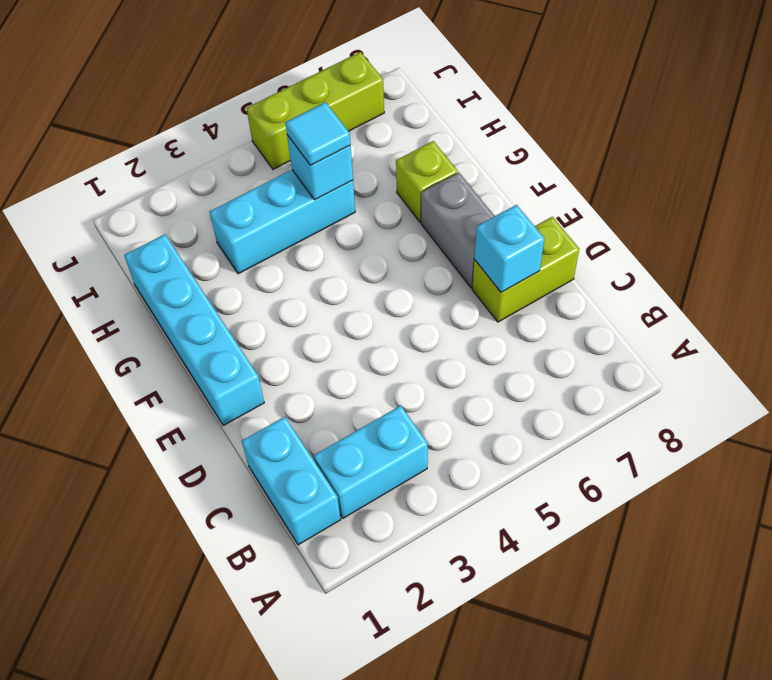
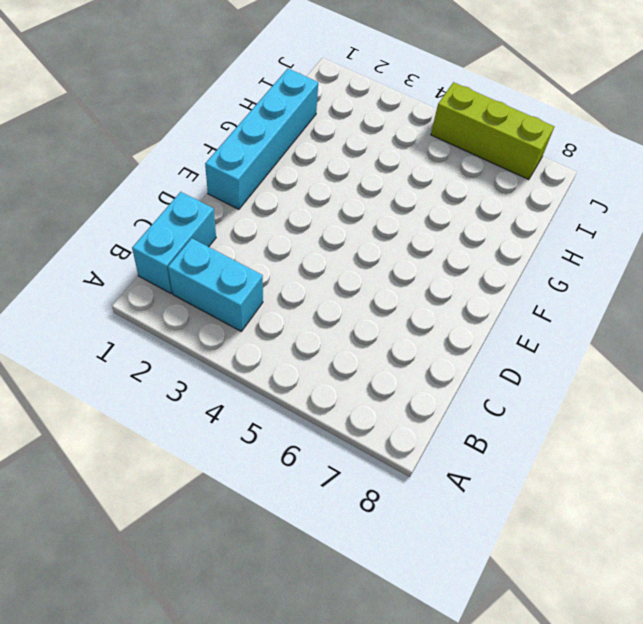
none -> lime 1x2 brick [472,217,579,322]
none -> grey 1x2 brick [421,173,495,288]

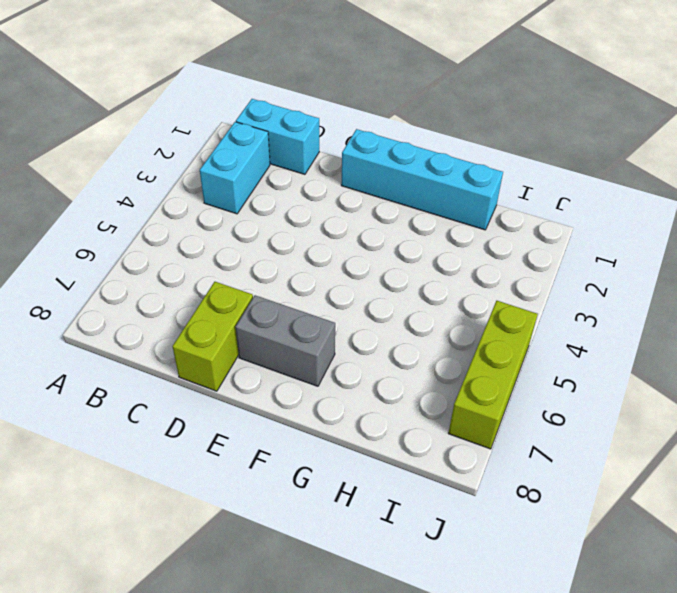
none -> lime 1x1 brick [396,141,458,222]
none -> cyan 1x3 brick [210,170,355,274]

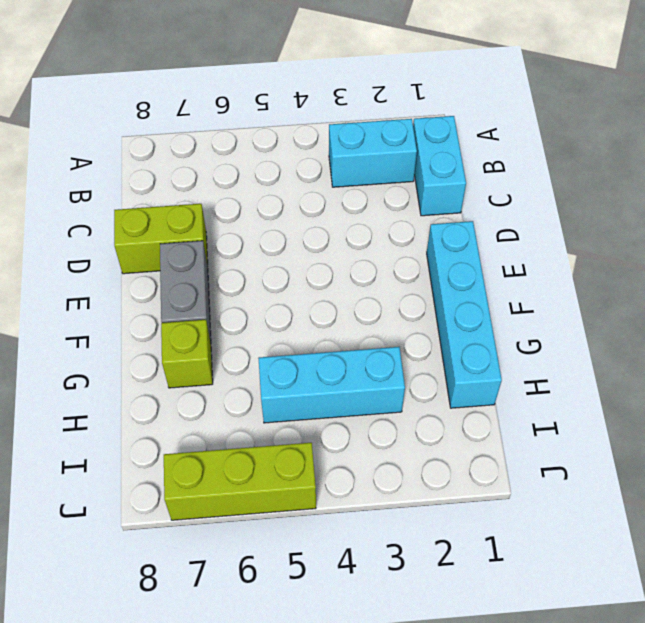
none -> cyan 1x1 brick [474,205,544,292]
none -> cyan 1x1 brick [287,135,353,200]

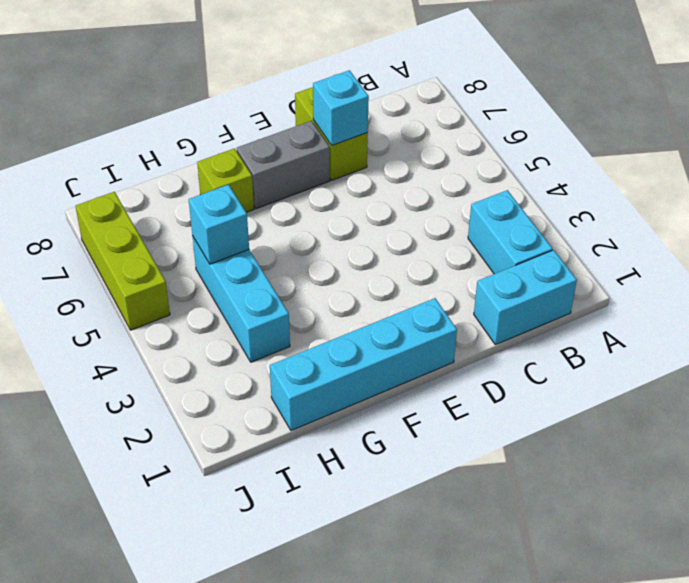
none -> cyan 1x1 tile [285,102,351,165]

